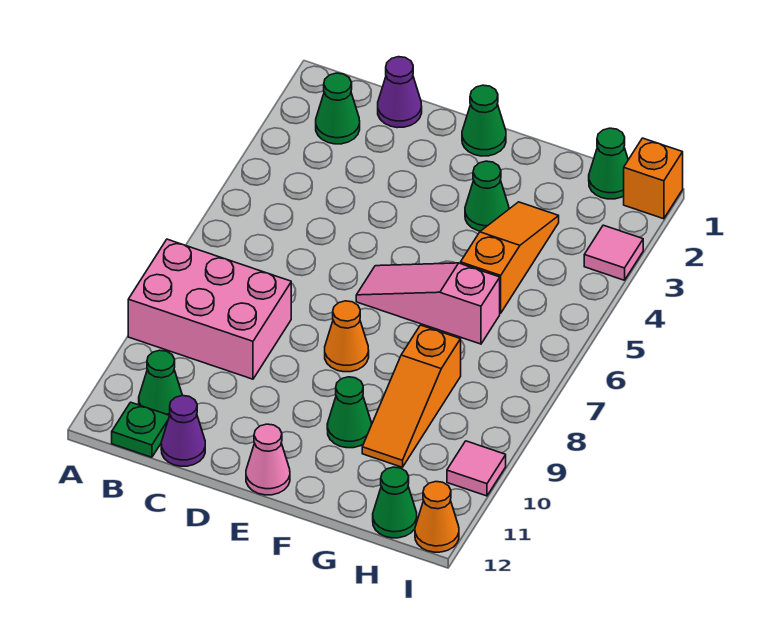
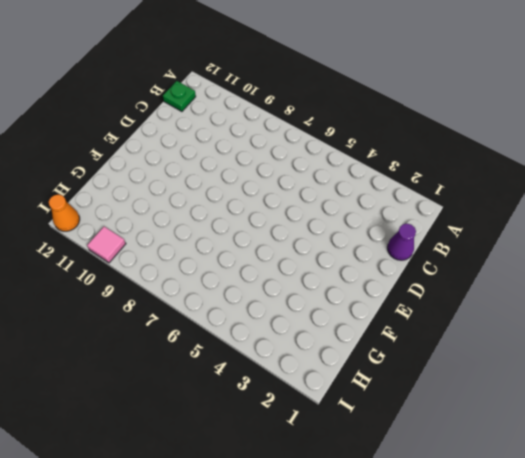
none -> pink 2x3 brick [128,239,291,379]
none -> green 1x1 cone [316,73,360,144]
none -> green 1x1 cone [139,350,183,415]

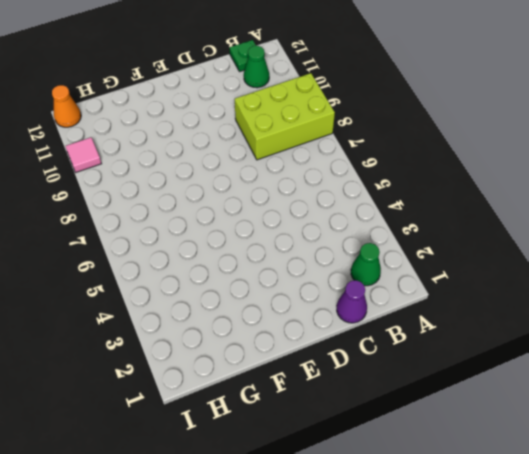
lime 2x3 brick [235,73,335,160] -> pink 2x3 brick [128,239,291,379]
none -> purple 1x1 cone [161,396,205,466]
none -> green 1x1 cone [462,85,506,156]
none -> pink 1x3 slope [356,263,500,344]

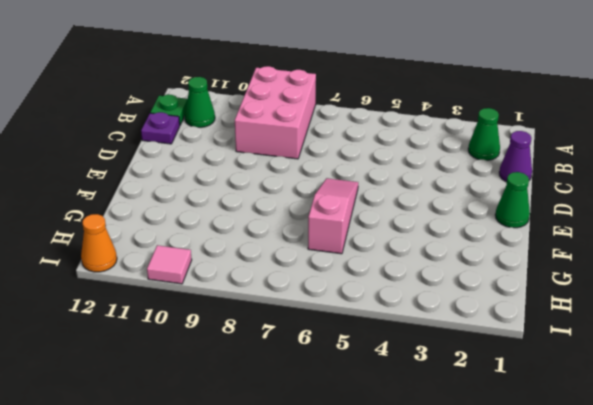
purple 1x1 plate [141,112,180,144] -> purple 1x1 cone [161,396,205,466]
none -> orange 1x1 cone [325,301,369,372]
none -> pink 1x1 cone [246,424,290,495]
none -> green 1x1 cone [465,161,509,231]

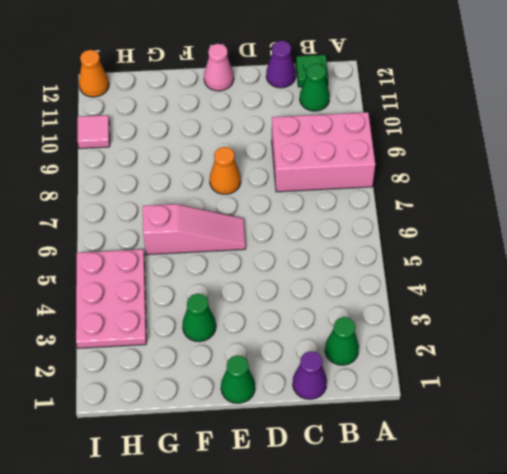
pink 2x3 plate [76,249,146,348] -> pink 1x1 tile [584,225,643,280]
none -> green 1x1 cone [327,377,371,448]
none -> orange 1x3 slope [461,202,559,313]
none -> orange 1x3 slope [362,325,461,467]

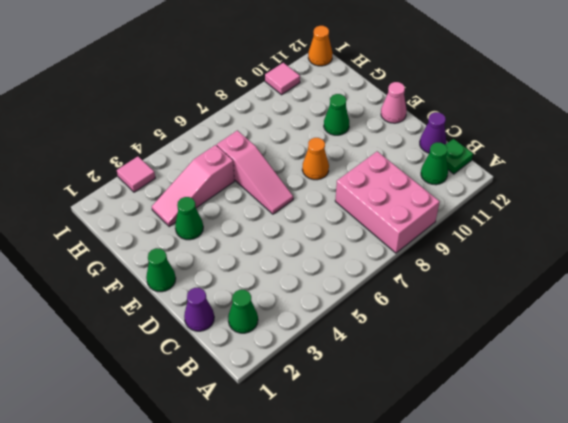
pink 1x3 slope [152,145,235,227] -> orange 1x3 slope [461,202,559,313]
none -> orange 1x3 slope [362,325,461,467]
none -> green 1x1 cone [589,128,628,199]
none -> green 1x1 cone [373,467,417,538]

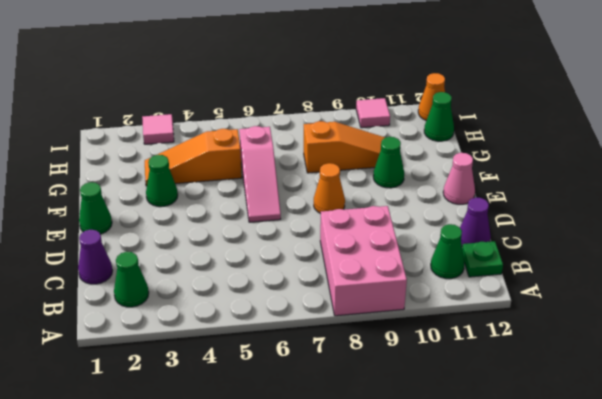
none -> green 1x1 cone [589,128,628,199]
none -> orange 1x1 brick [624,138,683,219]

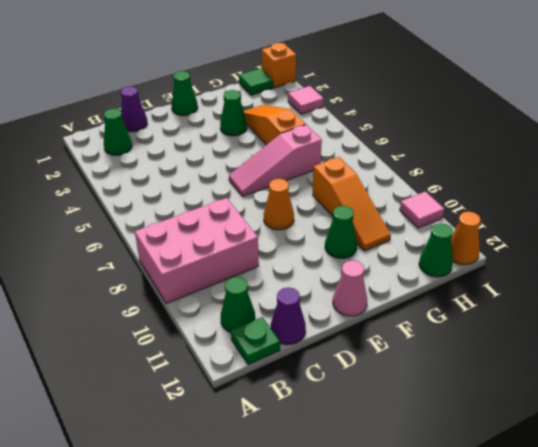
green 1x1 tile [239,68,273,95] -> green 1x1 cone [589,128,628,199]

